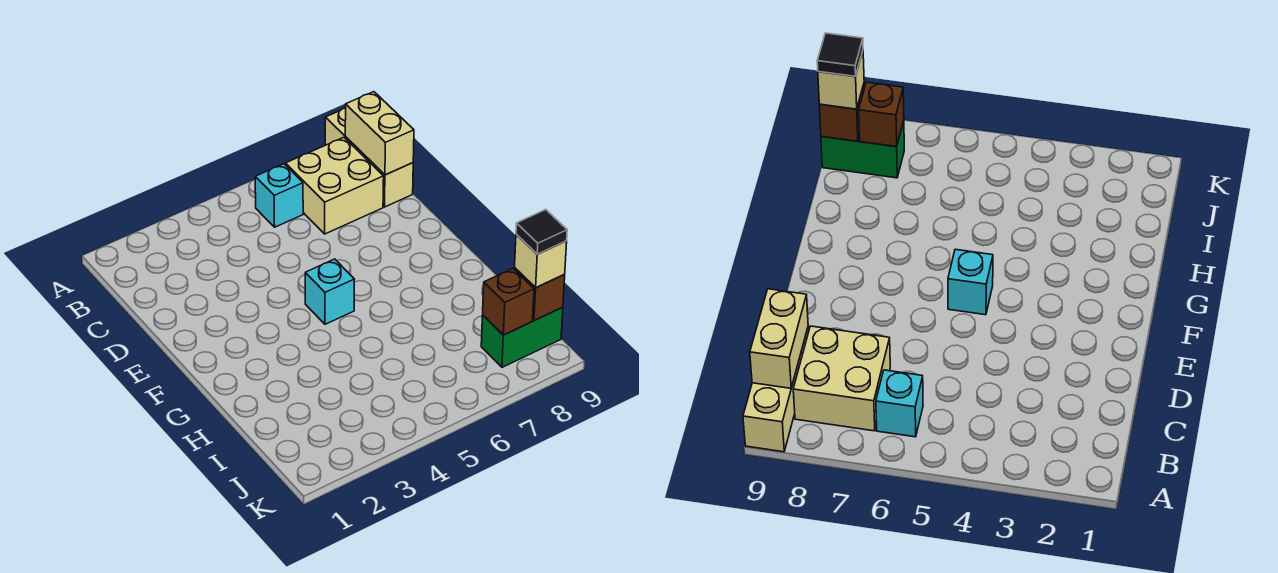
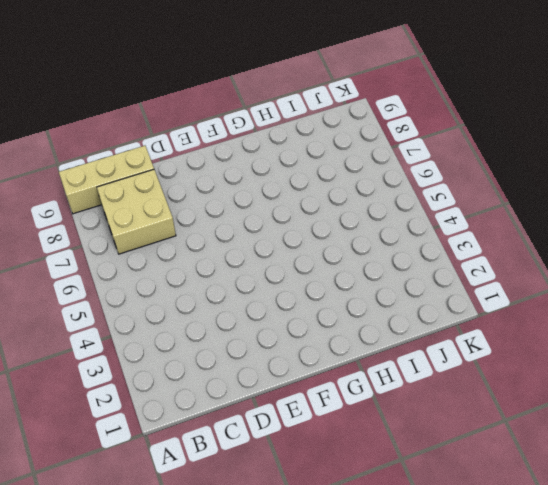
none -> cyan 1x1 brick [255,164,303,227]
none -> cyan 1x1 brick [305,259,354,324]

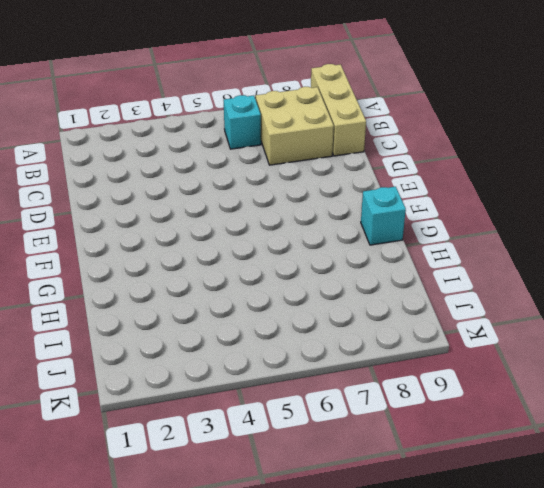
cyan 1x1 brick [361,187,406,245] -> cyan 1x1 brick moved to [305,259,354,324]
none -> green 1x2 brick [481,307,563,367]
none -> tan 1x2 brick [345,92,414,175]

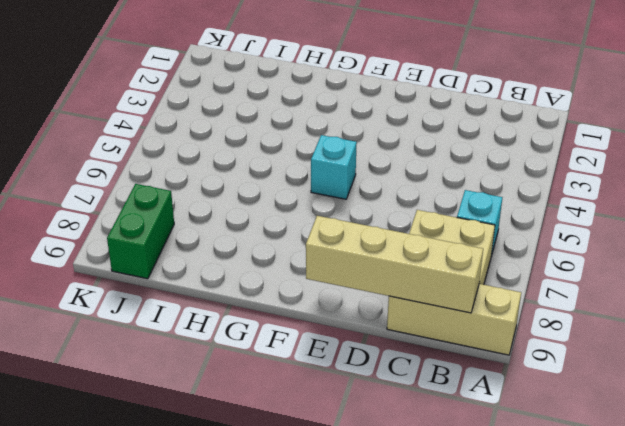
tan 1x4 brick [306,216,483,313] -> tan 1x2 brick [345,92,414,175]
none -> brown 1x1 brick [483,269,534,335]
none -> brown 1x1 brick [514,268,565,321]

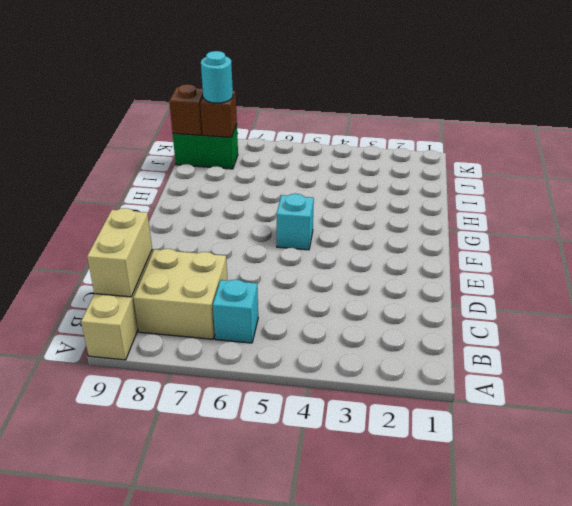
cyan 1x1 round brick [201,51,233,103] -> none
none -> tan 1x1 brick [515,234,567,288]
none -> black 1x1 tile [516,210,567,254]

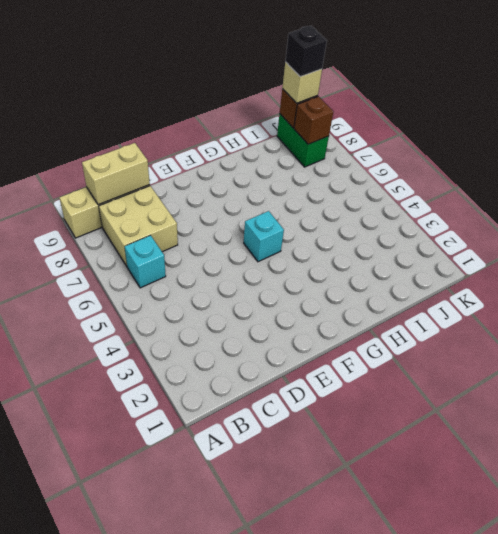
black 1x1 brick [285,26,327,77] -> black 1x1 tile [516,210,567,254]

